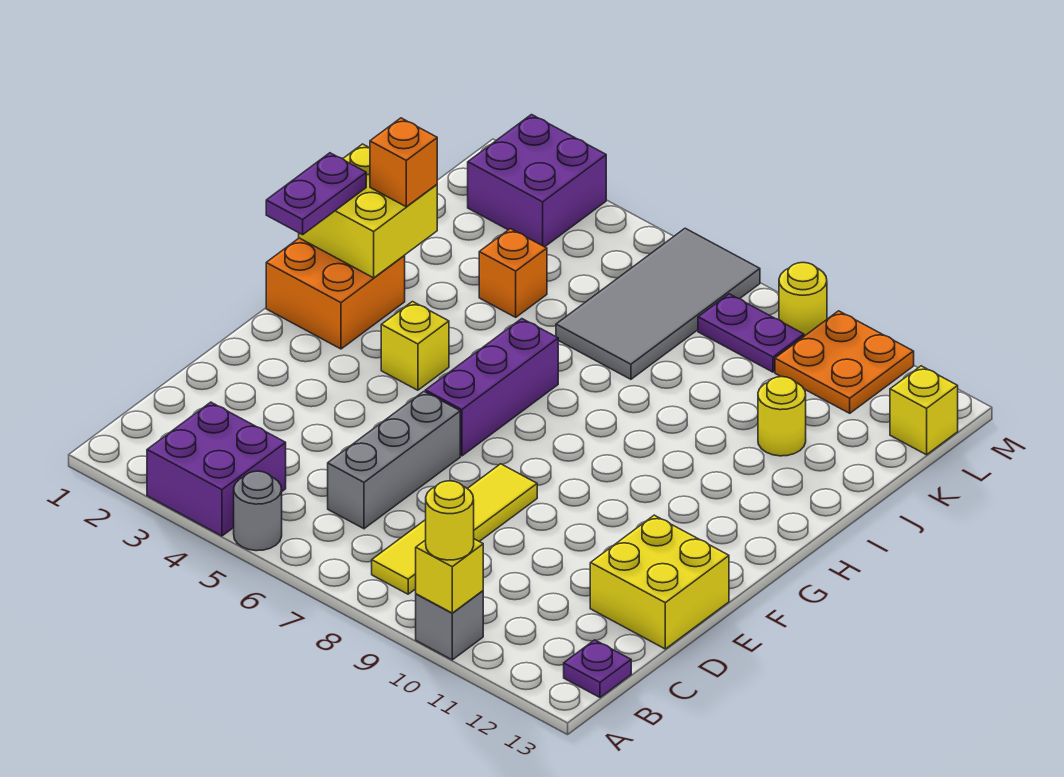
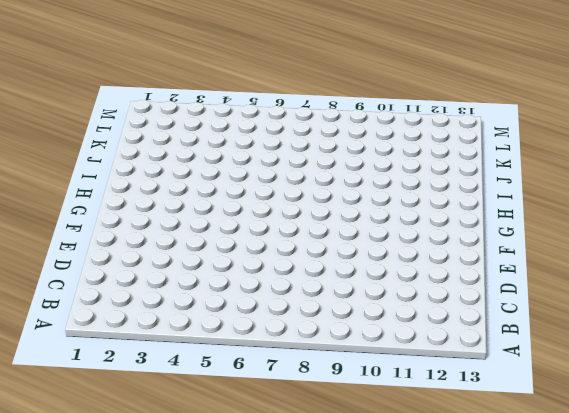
none -> purple 2x2 brick [147,402,286,536]
none -> grey 1x1 round brick [234,471,282,551]
none -> grey 1x1 brick [416,591,483,660]

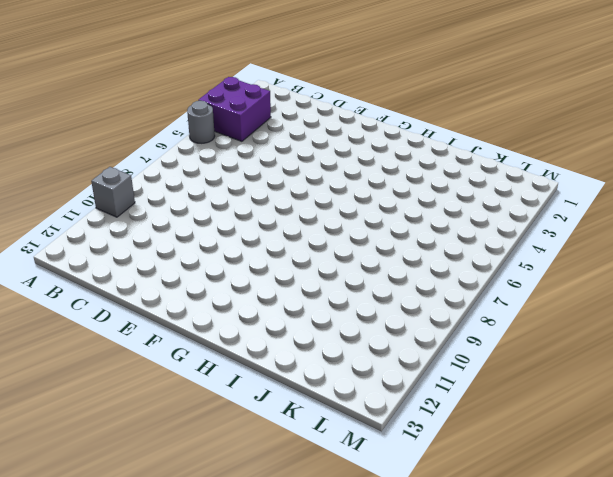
none -> yellow 1x4 tile [372,464,537,594]
none -> purple 1x1 plate [564,640,631,697]
none -> grey 1x3 brick [328,392,460,529]

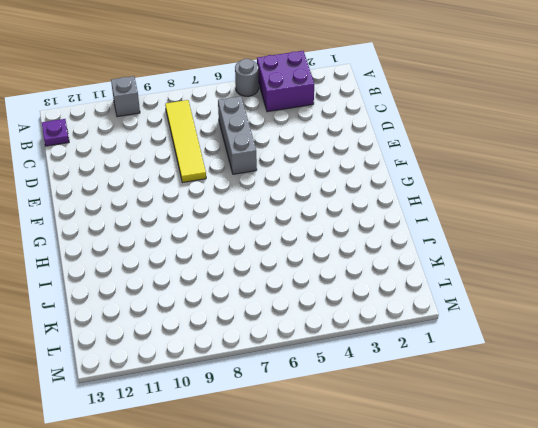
none -> yellow 2x2 brick [590,515,729,649]
none -> purple 1x3 brick [425,319,558,456]
none -> orange 2x2 brick [266,238,405,349]

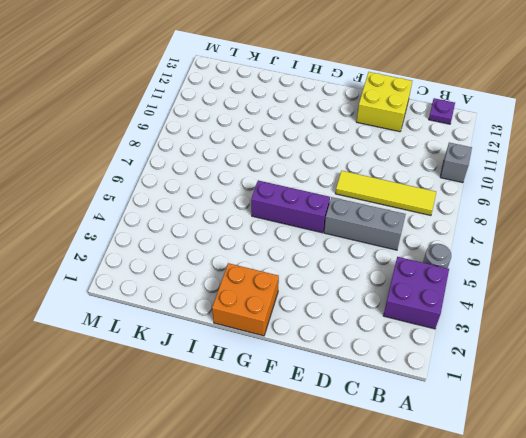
none -> yellow 1x1 brick [381,302,449,390]
none -> orange 1x1 brick [479,229,547,317]
none -> grey 2x4 tile [556,228,760,379]

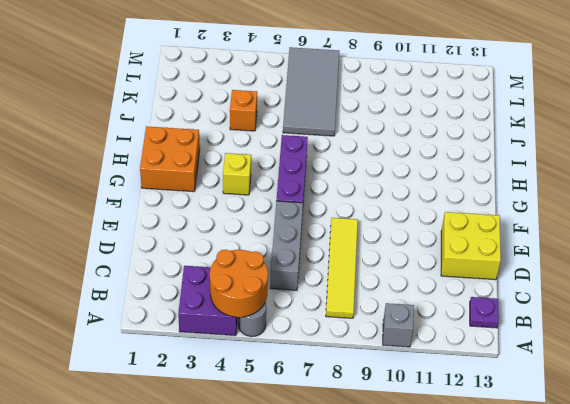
orange 2x2 round brick [210,249,268,317] -> none
none -> yellow 1x1 round brick [758,377,806,456]
none -> purple 2x2 brick [468,115,606,247]
none -> purple 1x2 plate [698,294,804,372]

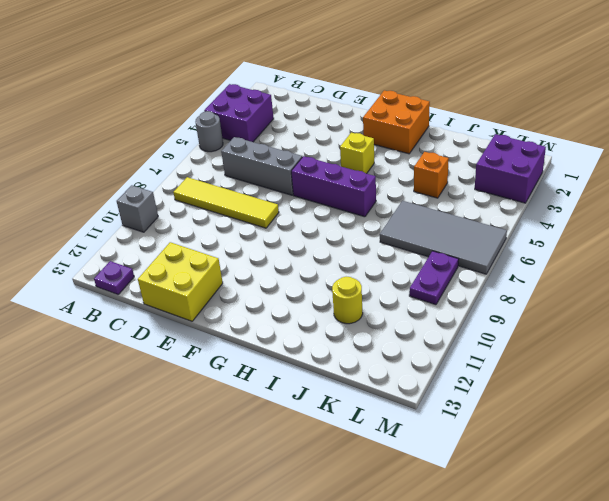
none -> orange 2x2 plate [775,311,914,413]
none -> yellow 1x1 brick [890,366,958,455]
none -> yellow 1x1 round brick [779,263,827,336]

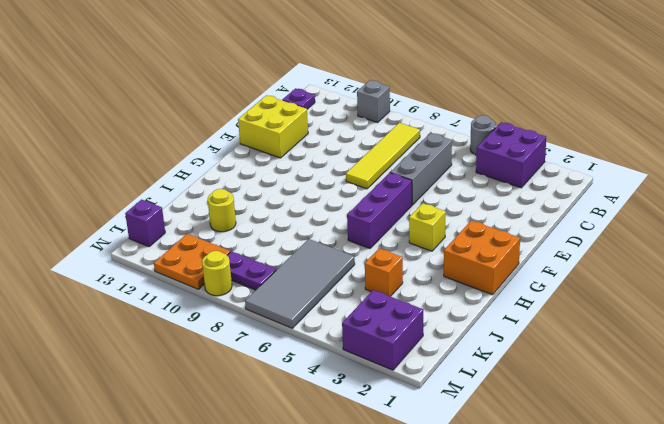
purple 1x1 brick [125,199,165,247] -> yellow 1x1 brick [890,366,958,455]
none -> yellow 1x1 brick [416,539,483,613]
none -> yellow 2x2 brick [299,144,437,278]
none -> yellow 1x1 round brick [426,481,474,560]

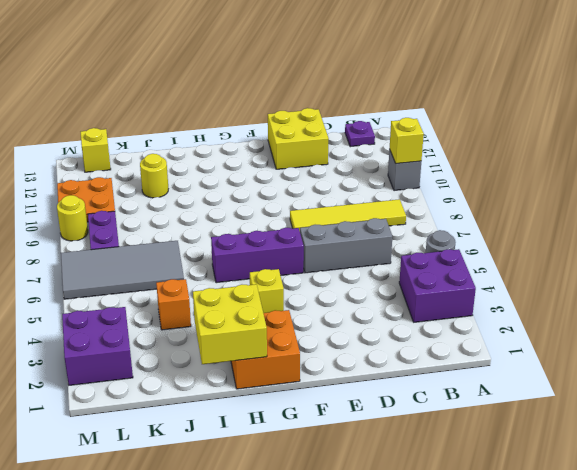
none -> yellow 1x1 round brick [426,481,474,560]
none -> purple 1x2 plate [266,153,366,235]
none -> orange 1x1 brick [370,118,437,207]

